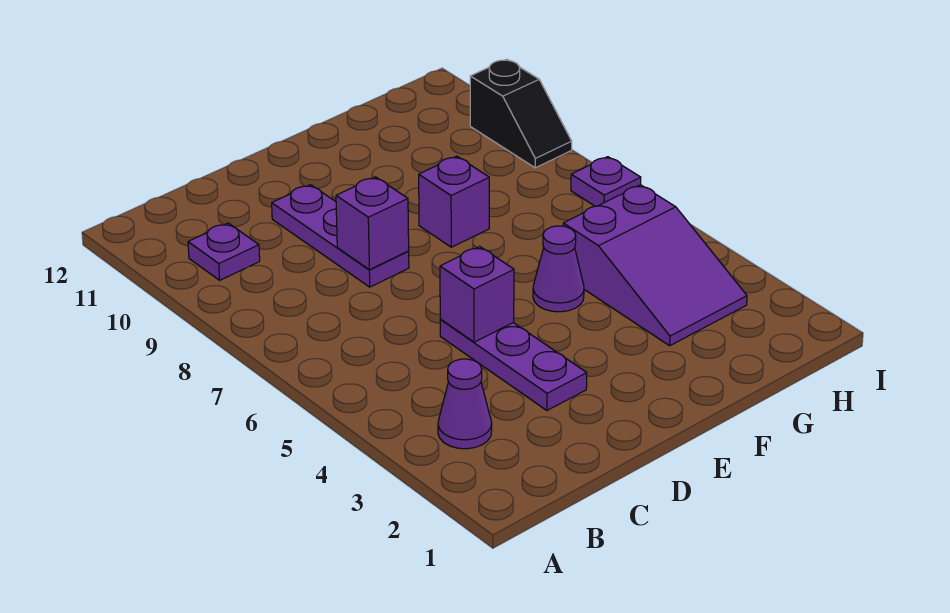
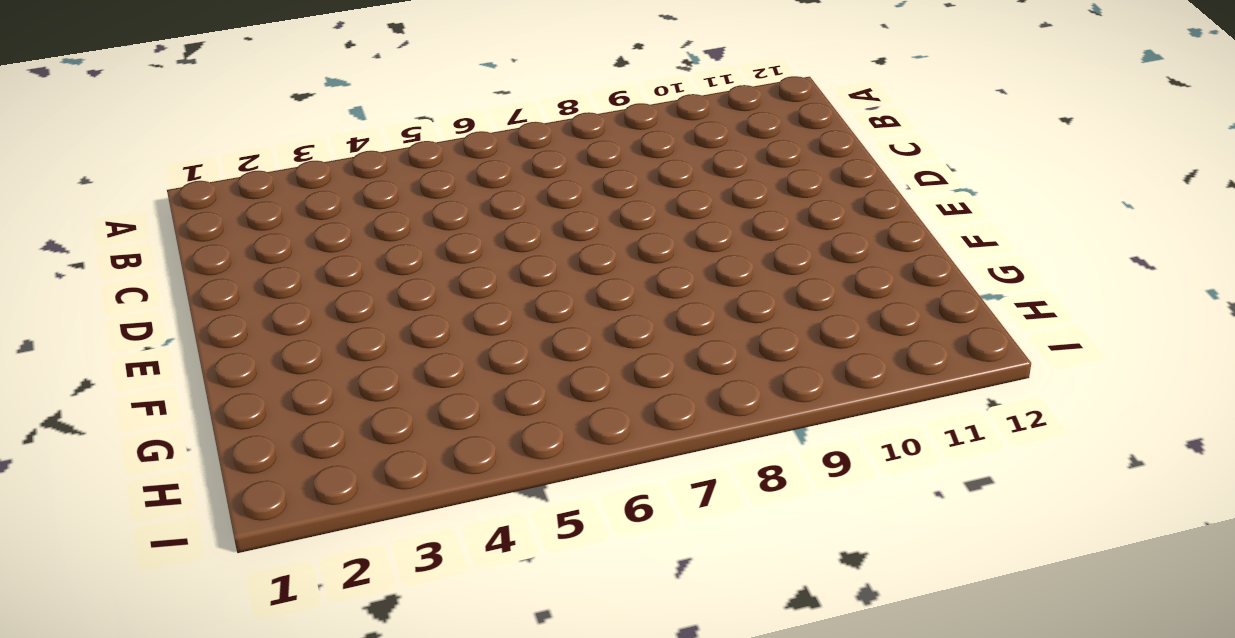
none -> purple 1x1 cone [438,359,492,449]
none -> purple 1x1 plate [188,223,260,280]

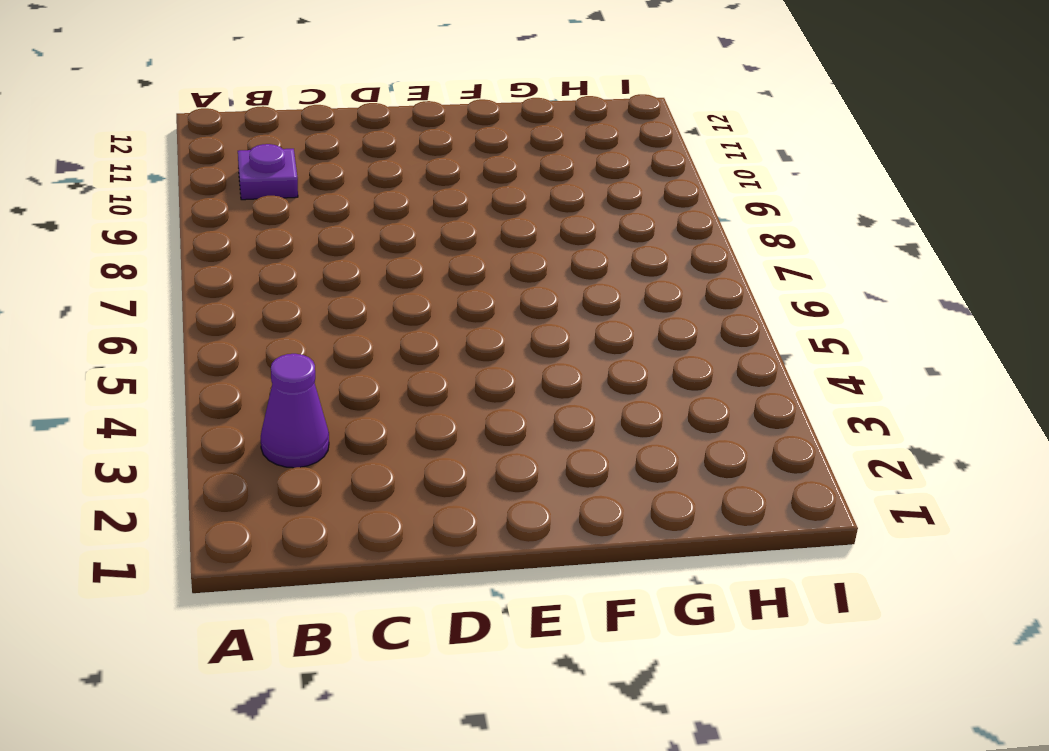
none -> purple 1x3 plate [440,320,587,410]
none -> purple 1x3 plate [272,185,409,287]

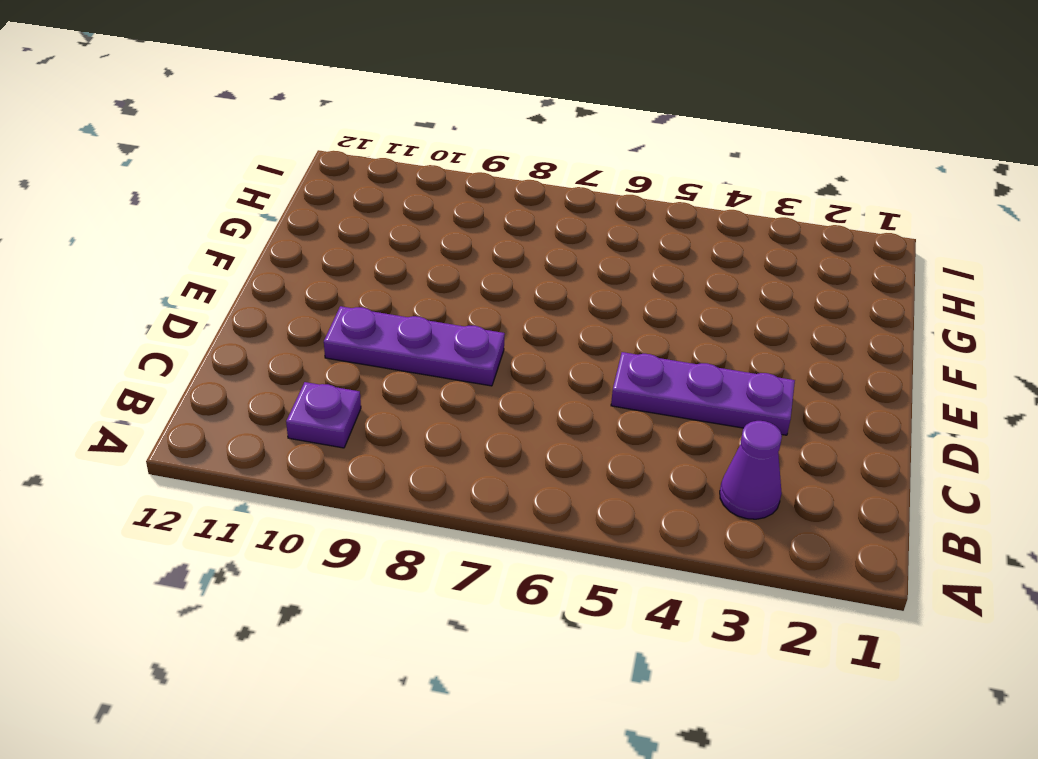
none -> purple 1x1 cone [533,226,584,312]
none -> purple 1x1 brick [419,156,489,247]

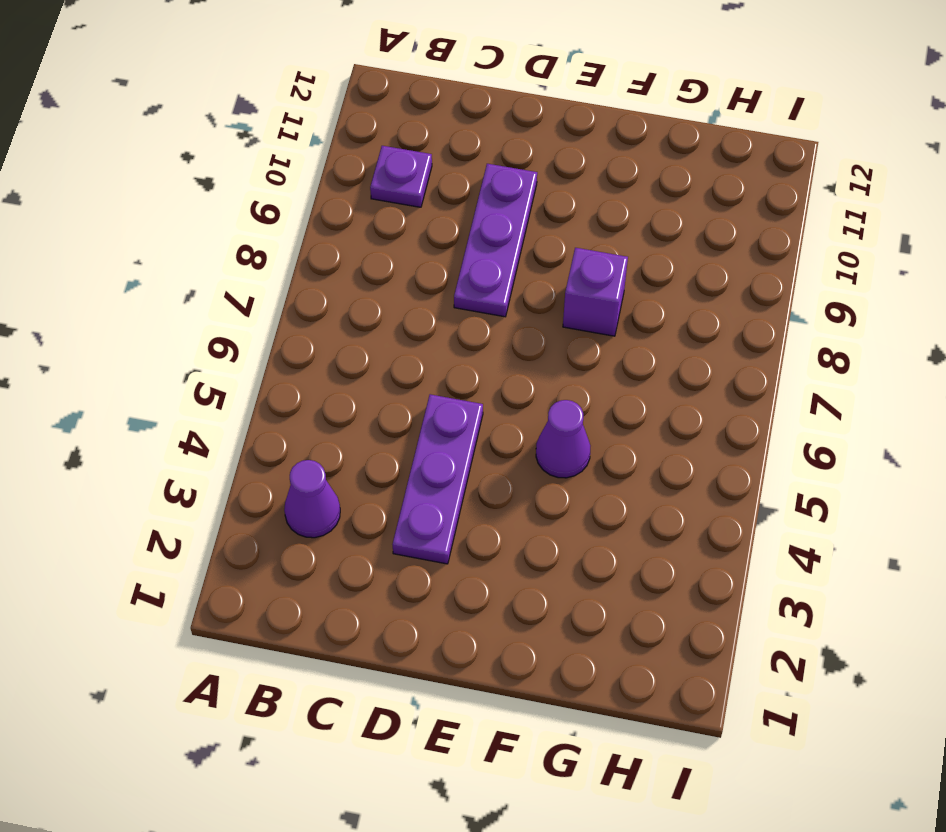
none -> purple 2x3 slope [563,185,747,346]
none -> purple 1x1 plate [571,157,641,206]

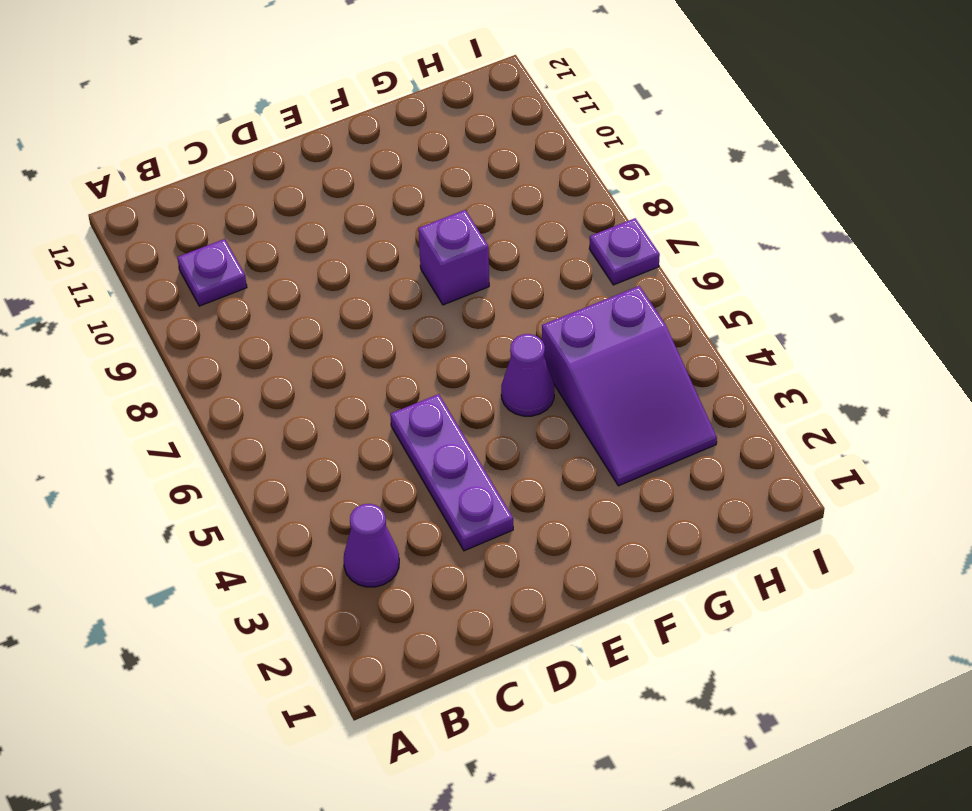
none -> purple 1x3 plate [272,185,409,287]
none -> black 1x2 slope [470,59,572,168]

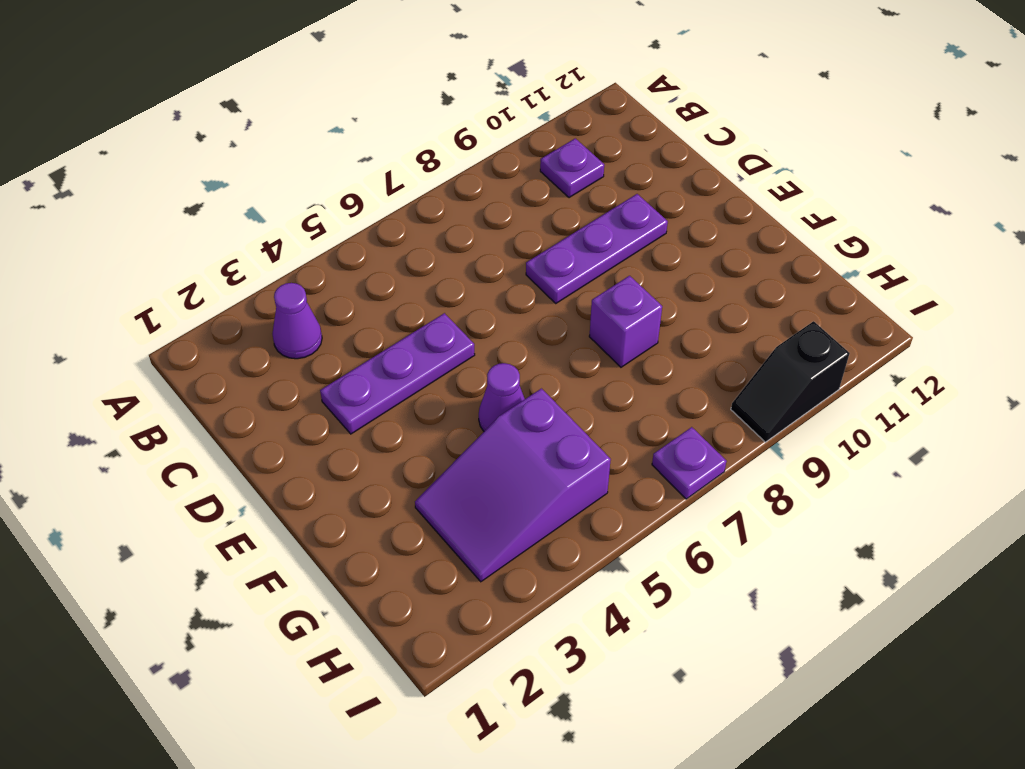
none -> purple 1x1 brick [440,247,514,342]
none -> purple 1x1 brick [336,177,409,270]

